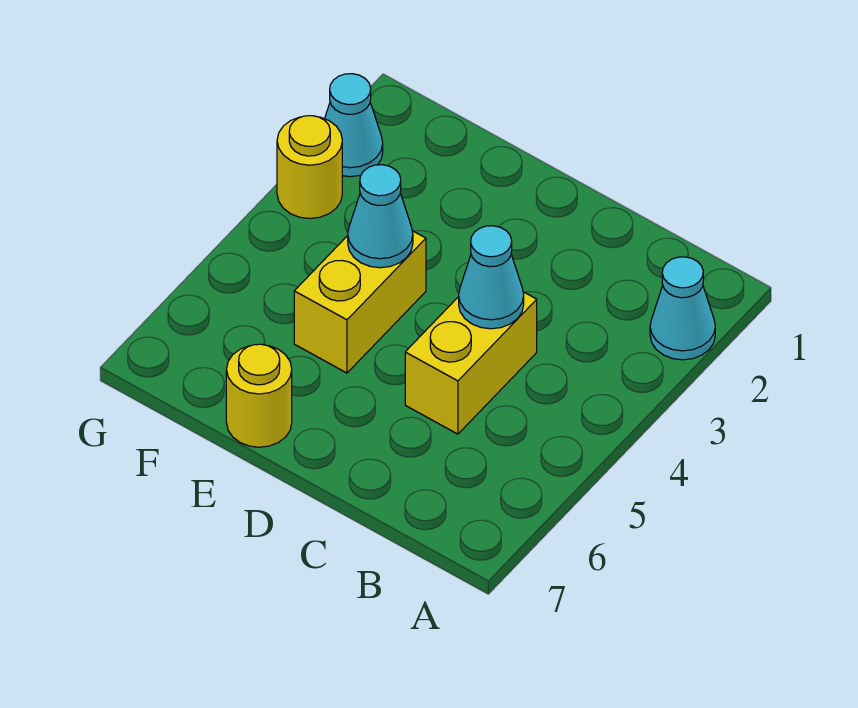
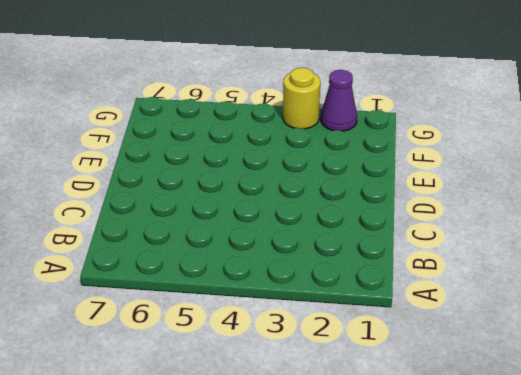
purple 1x1 cone [321,70,357,131] -> cyan 1x1 cone [325,74,383,177]
none -> cyan 1x1 cone [650,257,715,360]
none -> yellow 1x2 brick [405,292,537,434]

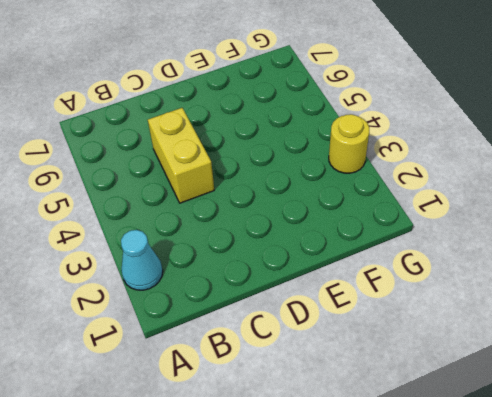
none -> yellow 1x2 brick [294,231,426,373]
none -> yellow 1x1 round brick [226,344,292,447]

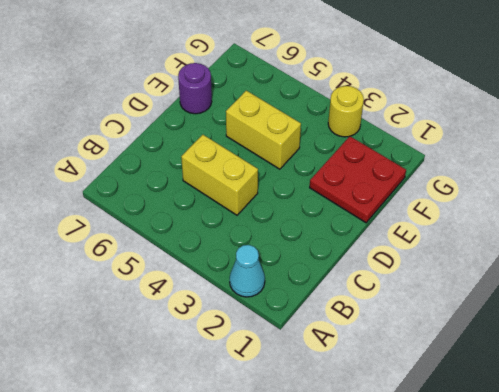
red 2x2 plate [310,136,406,223] -> none
purple 1x1 round brick [178,63,212,114] -> yellow 1x1 round brick [226,344,292,447]
none -> cyan 1x1 cone [325,74,383,177]
none -> cyan 1x1 cone [459,226,524,329]

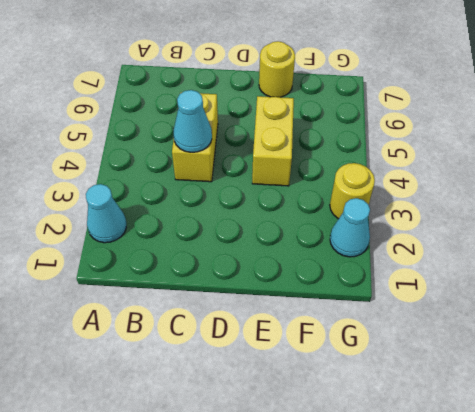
none -> cyan 1x1 cone [348,165,413,268]

